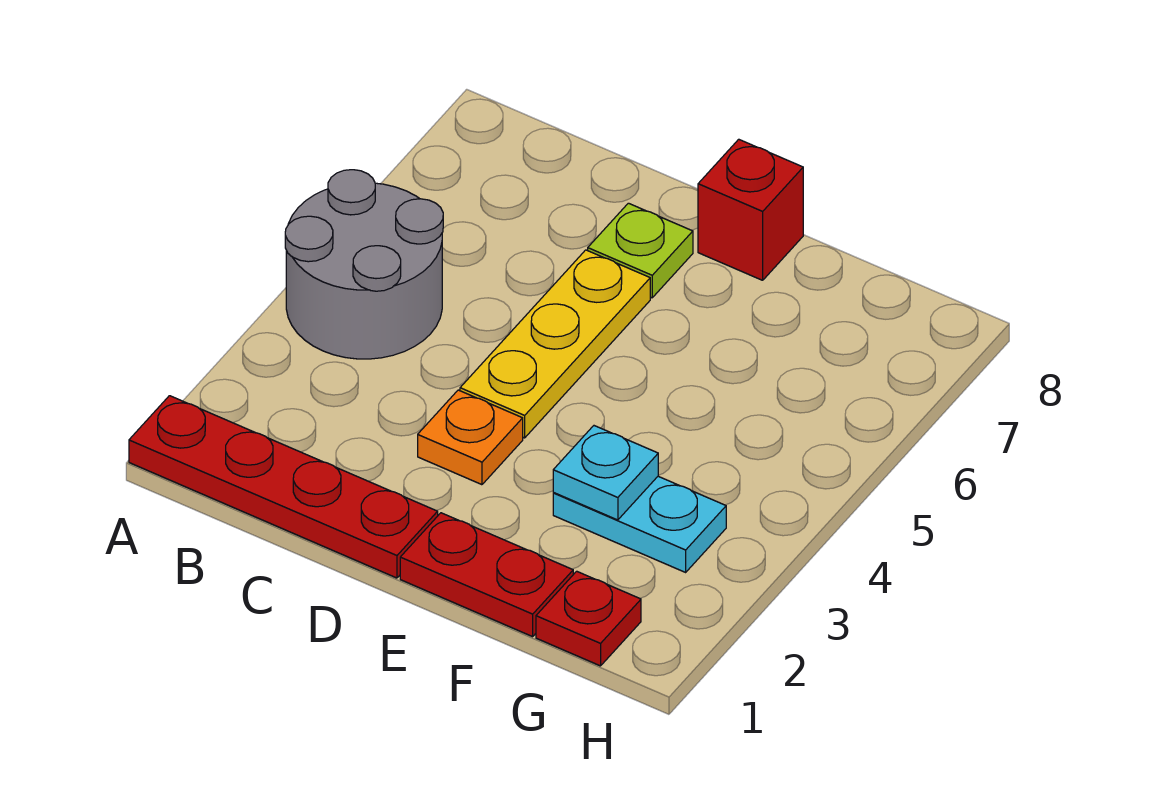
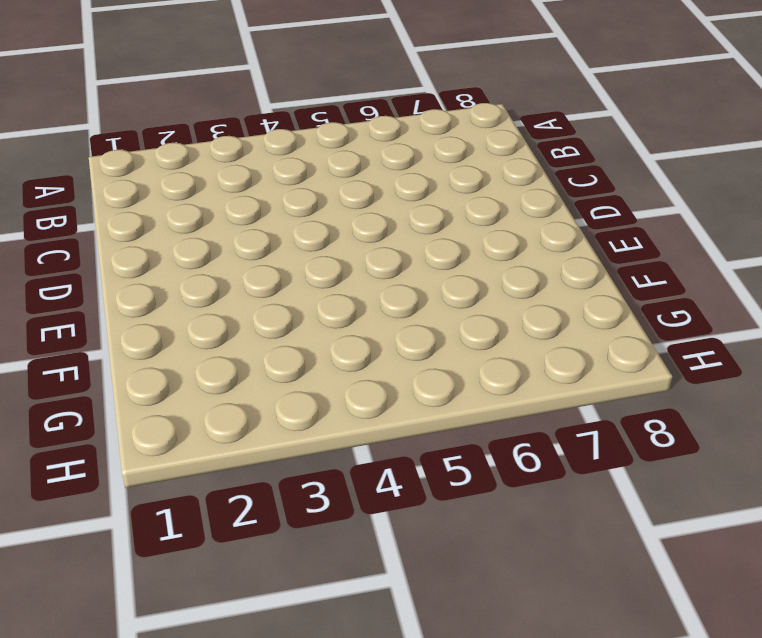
none -> red 1x4 plate [129,396,438,578]
none -> grey 2x2 round brick [285,170,443,359]

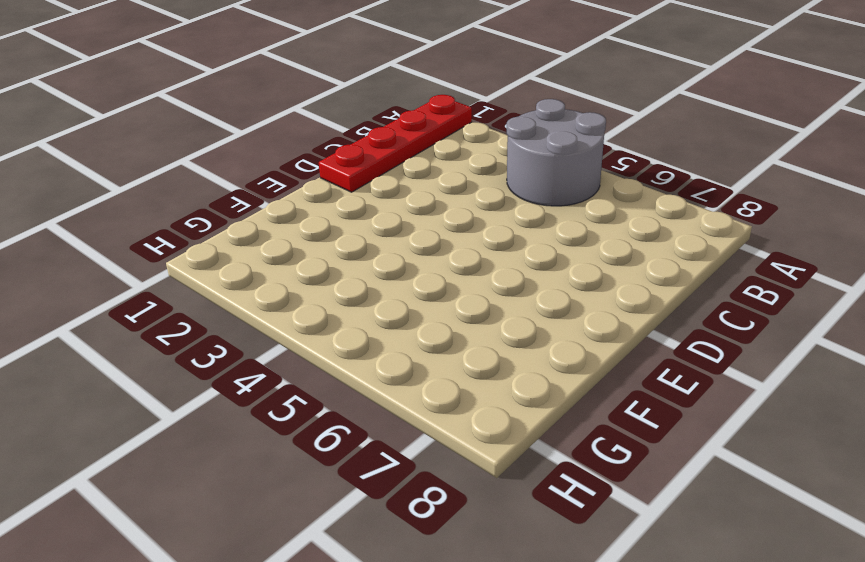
none -> orange 1x1 plate [418,390,523,485]
none -> yellow 1x3 plate [460,250,650,438]

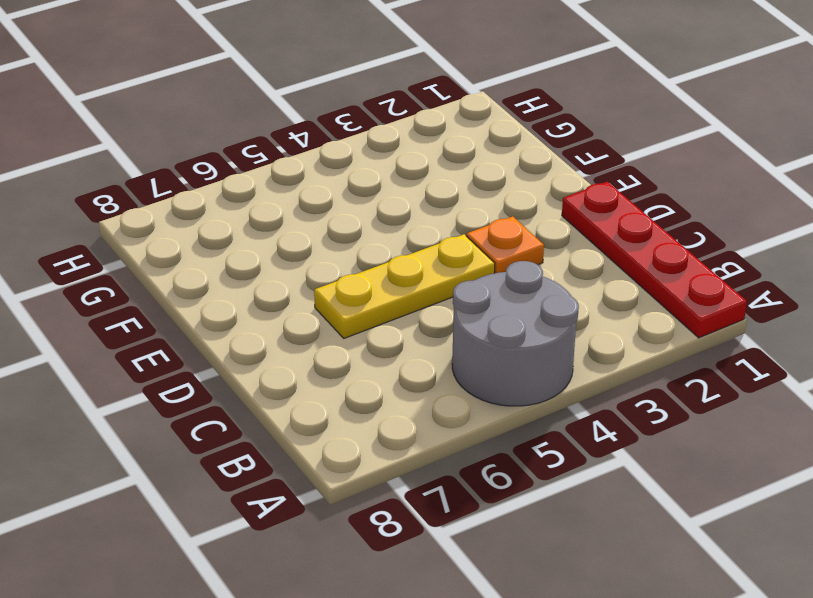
none -> lime 1x1 plate [588,203,693,298]
none -> red 1x2 plate [400,513,573,637]

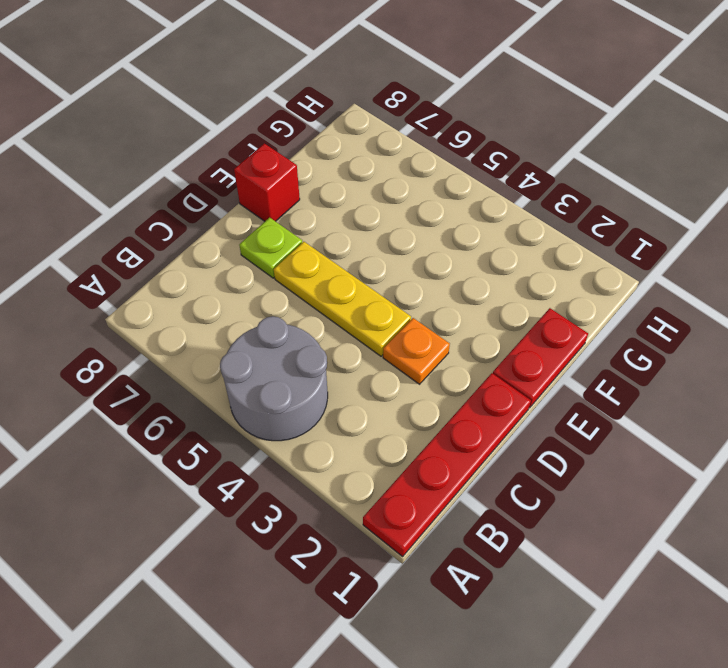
none -> cyan 1x2 plate [553,476,726,572]
none -> red 1x1 plate [536,571,641,666]

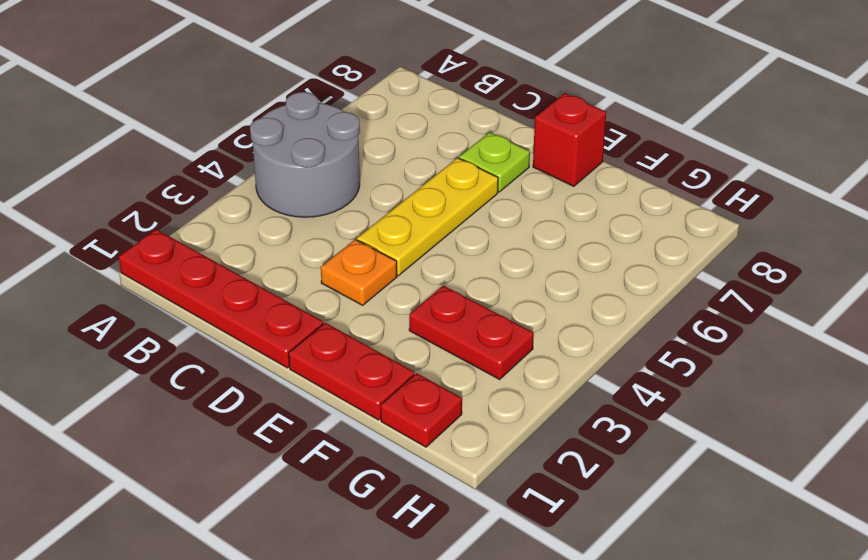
red 1x2 plate [409,285,534,379] -> cyan 1x2 plate [553,476,726,572]
none -> cyan 1x1 plate [553,426,658,520]

